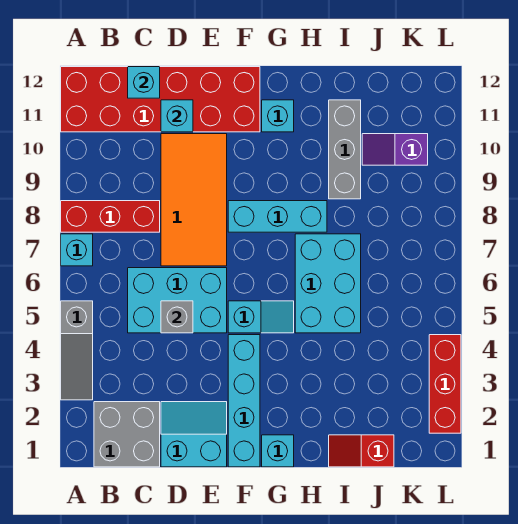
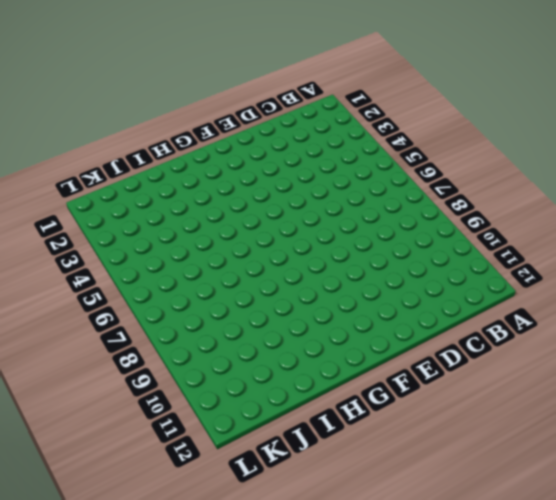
none -> grey 1x3 slope [61,301,93,400]
none -> cyan 1x1 brick [61,234,93,266]
none -> red 1x3 brick [61,201,160,232]

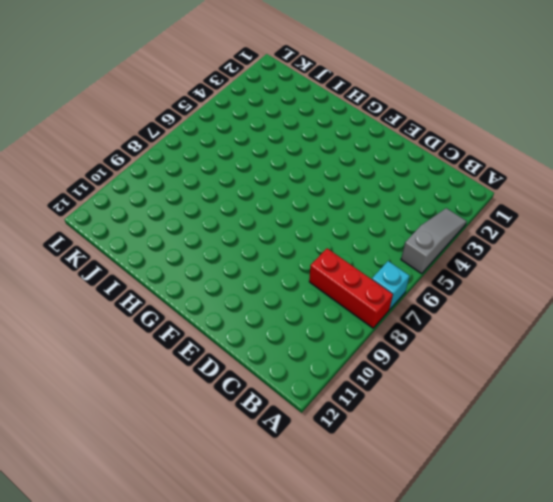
none -> red 2x6 brick [61,67,260,132]
none -> grey 2x2 brick [94,402,160,467]
none -> cyan 2x3 brick [128,268,227,333]

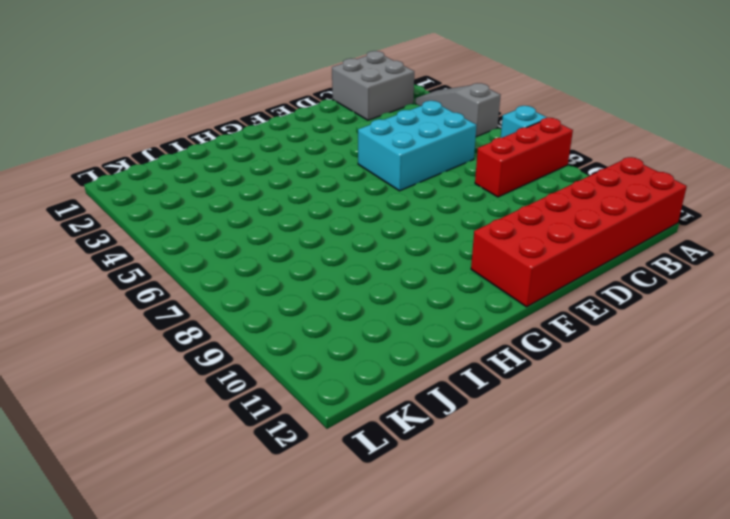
none -> cyan 2x2 slope [161,402,227,467]
none -> orange 2x4 tile [161,134,227,266]
none -> cyan 1x4 brick [228,335,260,467]

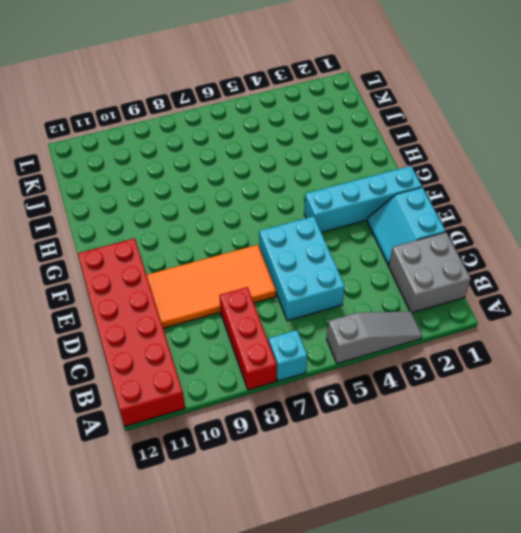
none -> cyan 1x2 slope [228,301,294,333]
none -> cyan 1x3 brick [228,201,327,232]
none -> cyan 1x1 brick [262,435,294,467]

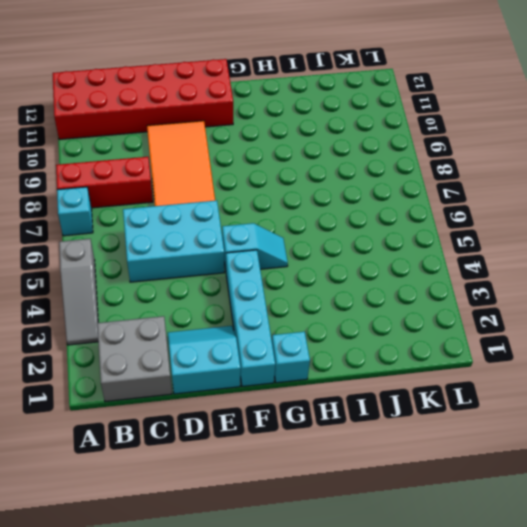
none -> cyan 1x3 brick [228,201,327,232]
none -> cyan 1x1 brick [262,100,294,132]
none -> cyan 2x3 brick [295,234,361,333]

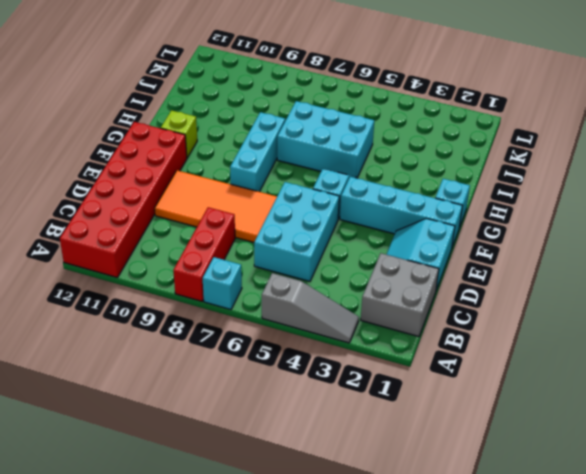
lime 1x1 brick [161,110,197,158] -> cyan 1x1 brick [262,100,294,132]
none -> red 1x2 slope [329,435,394,467]
none -> grey 1x3 brick [329,100,361,199]
none -> purple 1x2 slope [362,134,428,165]

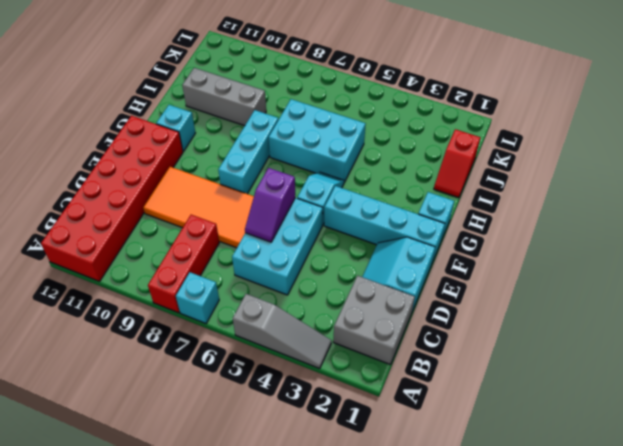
purple 1x2 slope [245,168,295,242] -> purple 1x2 slope moved to [362,134,428,165]
none -> red 1x3 brick [429,335,461,433]
none -> cyan 1x1 brick [128,67,160,98]
none -> grey 1x1 brick [161,301,193,333]

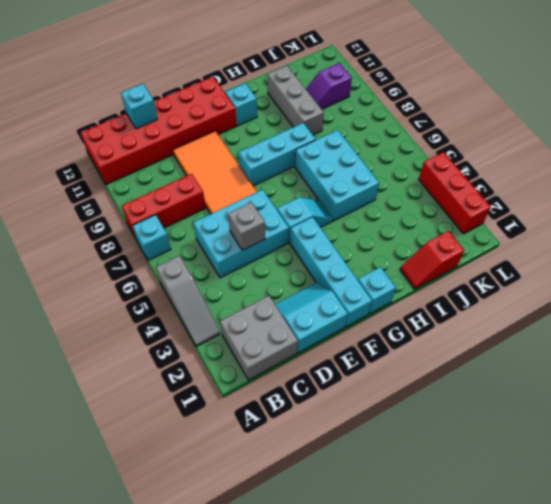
none -> cyan 1x1 brick [161,100,193,132]

